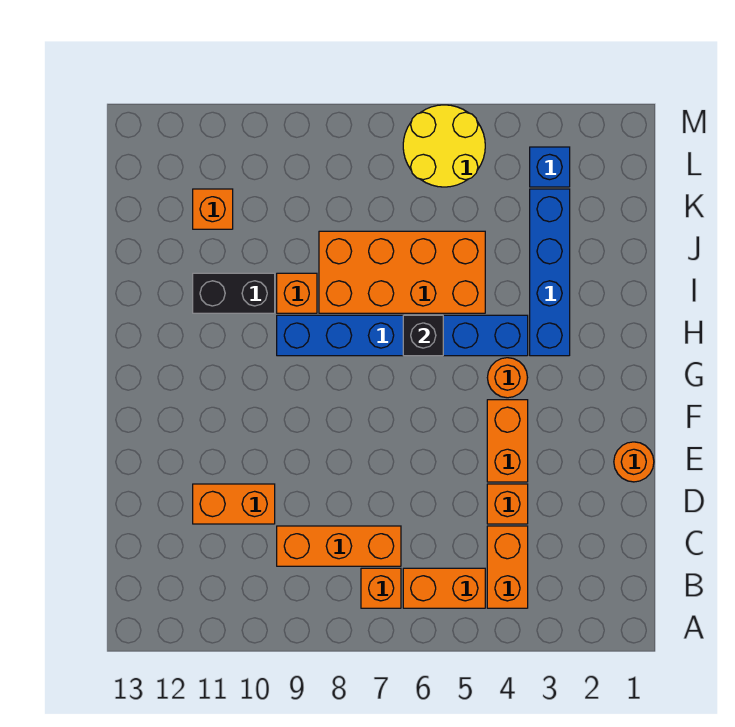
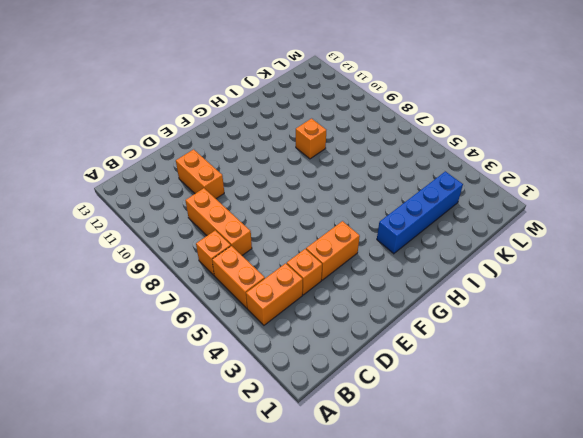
none -> orange 1x1 round brick [614,442,654,482]
none -> orange 1x1 round brick [487,358,528,398]
none -> blue 1x6 brick [277,315,528,356]

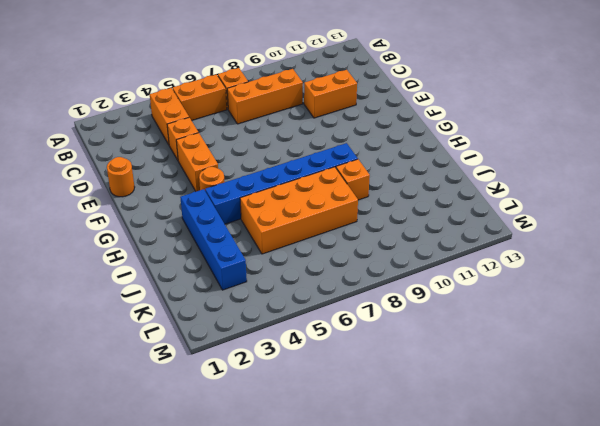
none -> black 1x2 brick [193,273,275,313]
none -> orange 1x1 brick [193,189,233,229]
none -> blue 1x1 brick [530,147,570,187]

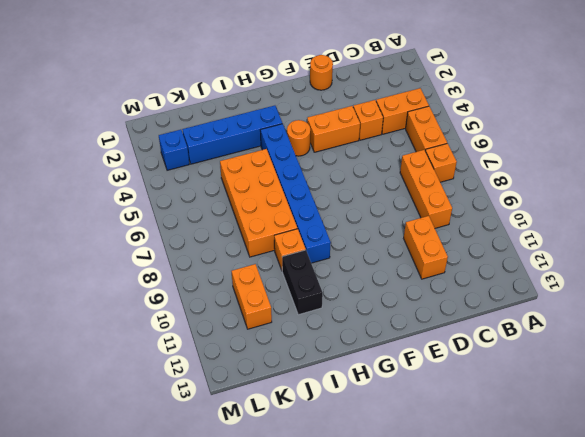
orange 1x2 brick [232,264,272,329] -> orange 1x1 brick [193,189,233,229]
none -> yellow 2x2 round brick [403,105,485,187]
none -> black 1x1 brick [403,315,443,356]

